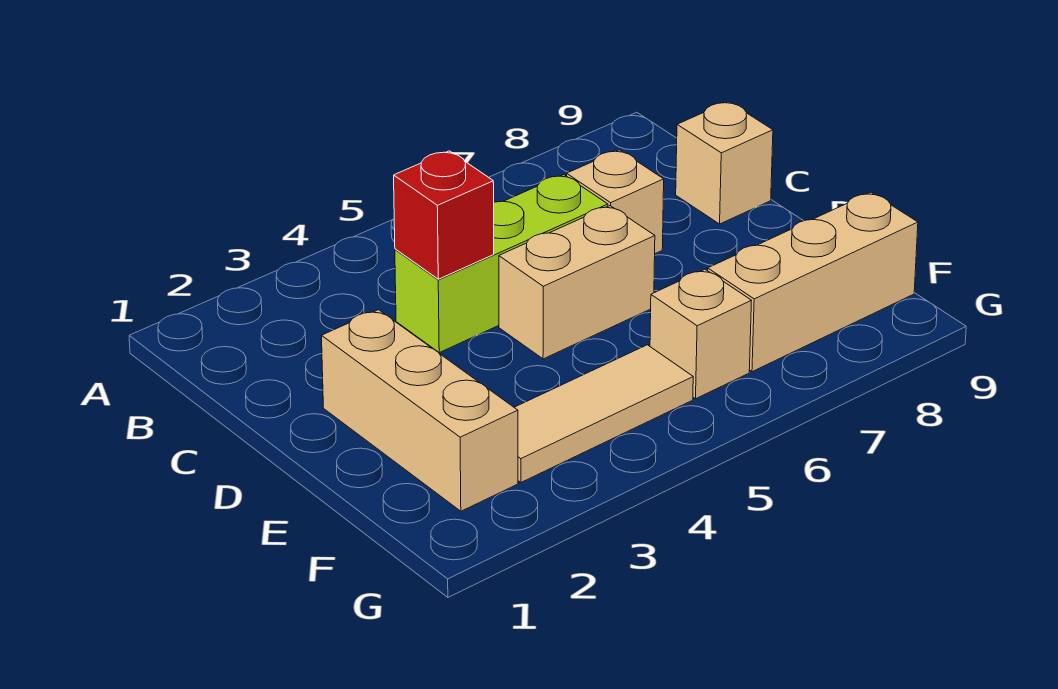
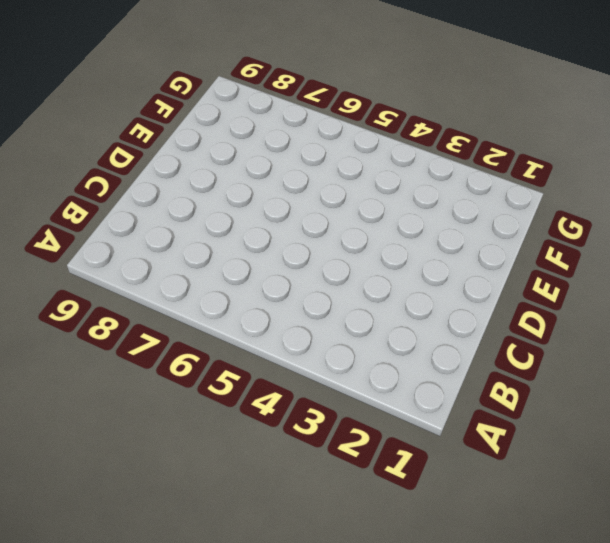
none -> lime 1x3 brick [395,175,608,353]
none -> tan 1x1 brick [567,150,664,254]

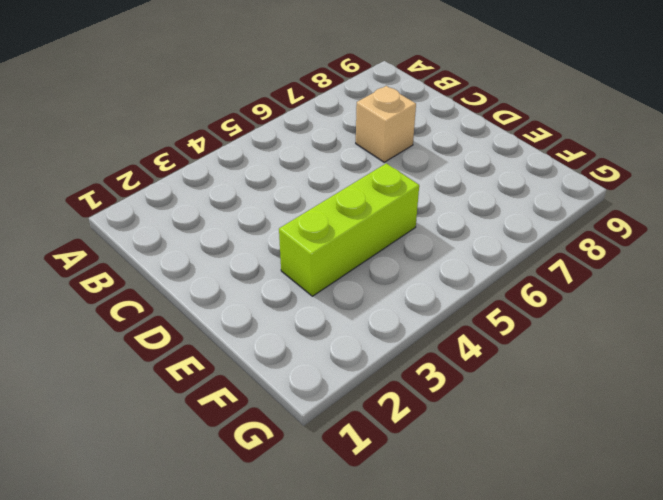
lime 1x3 brick [279,163,419,296] -> lime 1x3 brick moved to [395,175,608,353]
none -> tan 1x1 brick [676,102,773,224]
none -> tan 1x3 brick [322,310,518,511]

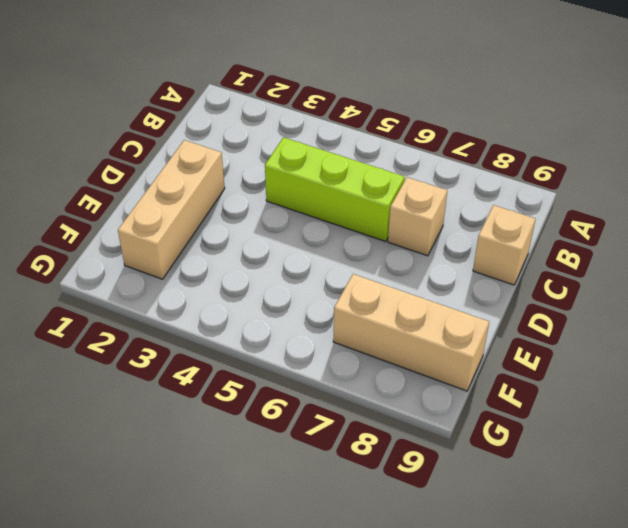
none -> tan 1x2 brick [499,206,655,359]
none -> tan 1x3 tile [514,345,693,482]

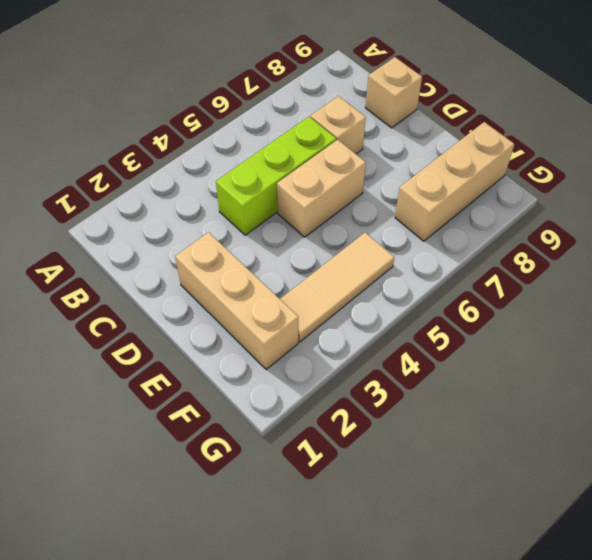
none -> tan 1x1 brick [650,269,752,399]
none -> red 1x1 brick [394,151,494,279]

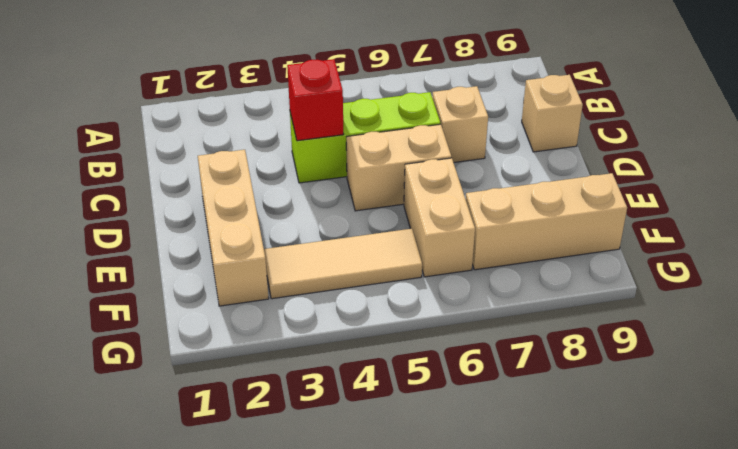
tan 1x2 brick [404,158,475,277] -> tan 1x1 brick [650,269,752,399]

